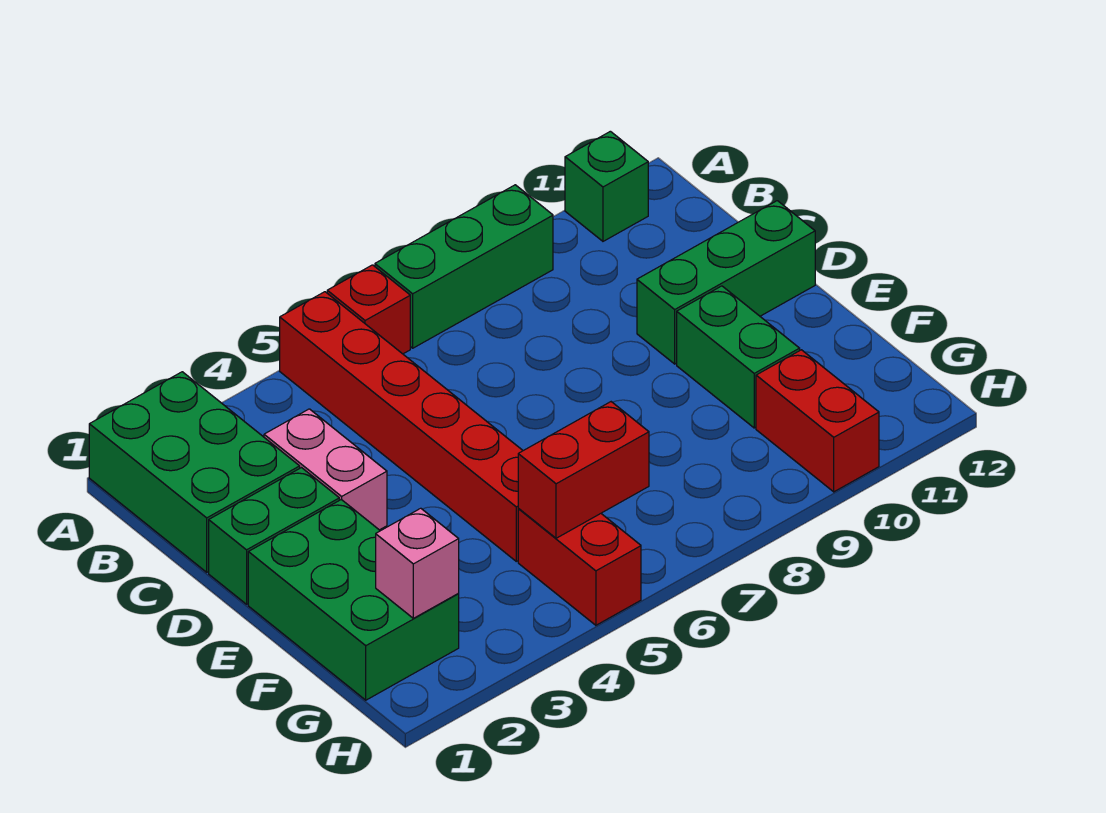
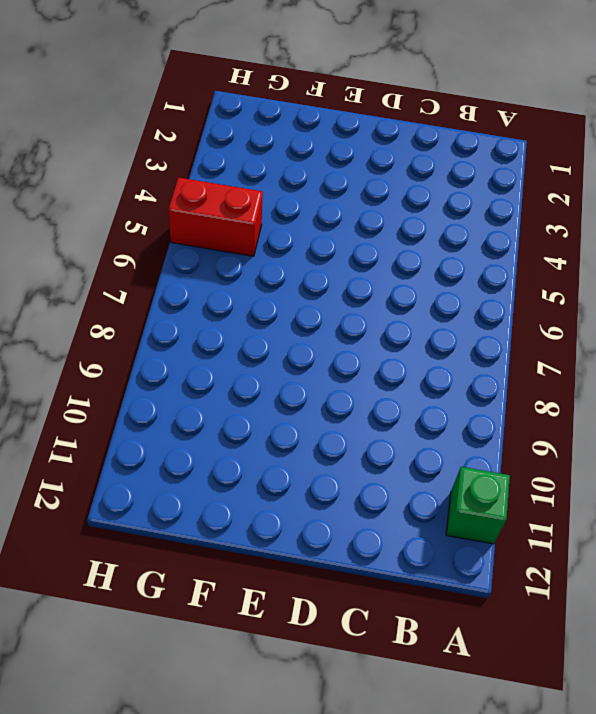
none -> green 2x3 brick [89,372,300,572]
none -> red 1x6 brick [280,292,523,561]
none -> red 1x1 brick [327,265,410,354]

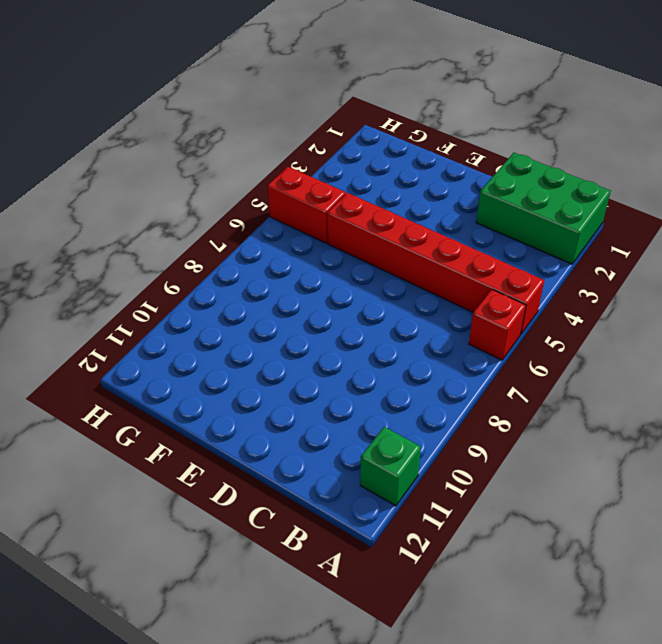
none -> green 1x3 brick [375,185,553,348]
none -> pink 1x2 brick [264,409,387,530]
none -> green 1x2 brick [209,468,339,604]

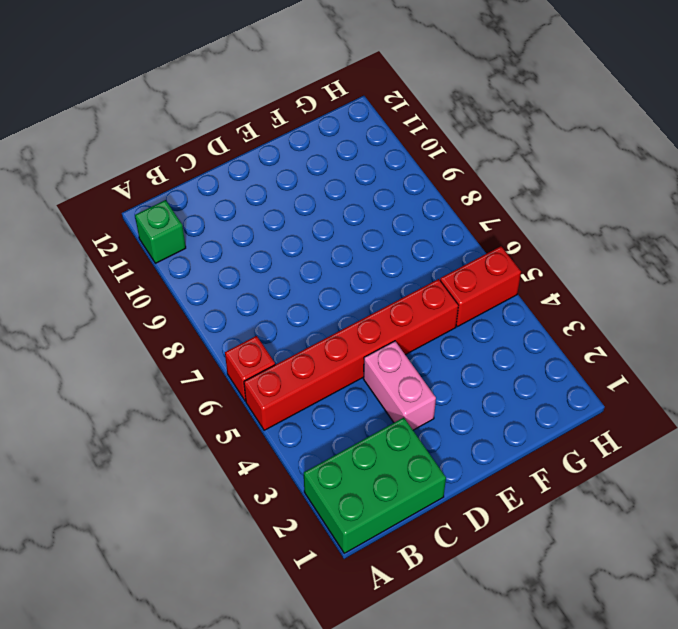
pink 1x2 brick [363,341,436,430] -> pink 1x2 brick turned to [264,409,387,530]
none -> green 1x3 brick [375,185,553,348]
none -> green 1x2 brick [209,468,339,604]
none -> green 1x3 brick [637,201,815,364]

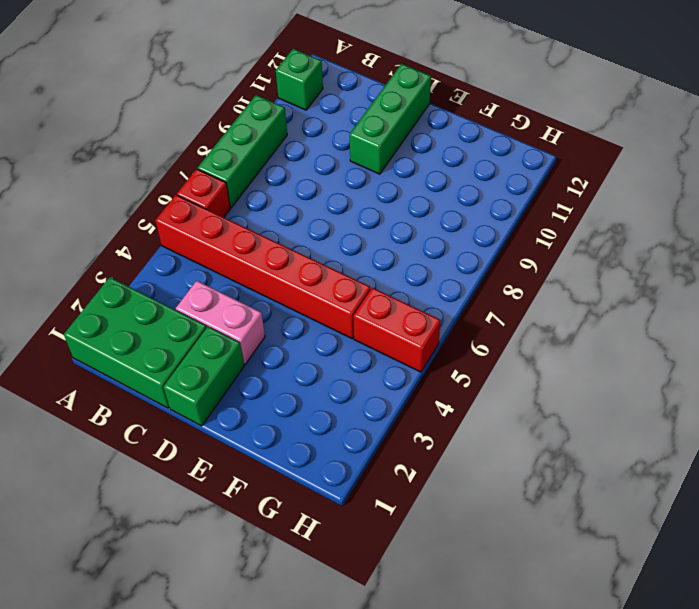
none -> green 2x3 brick [248,500,459,700]
none -> green 1x2 brick [677,286,800,428]
none -> red 1x2 brick [756,350,879,492]

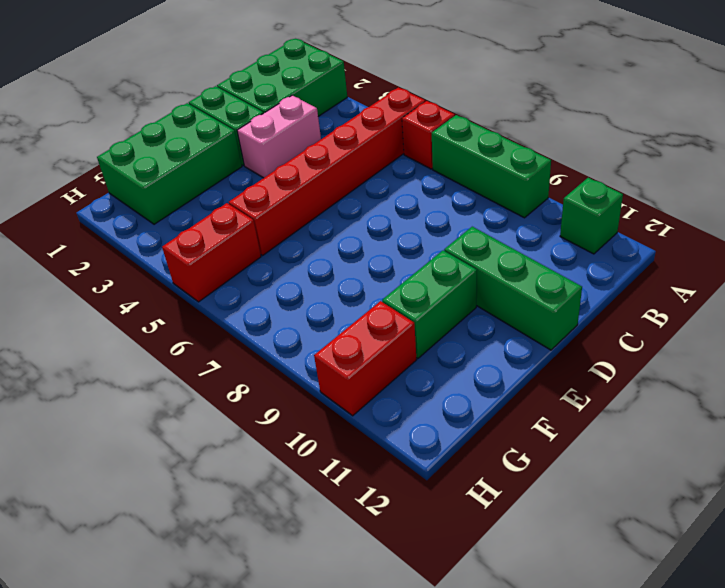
none -> pink 1x1 brick [376,508,459,618]
none -> red 1x2 brick [518,402,649,538]

